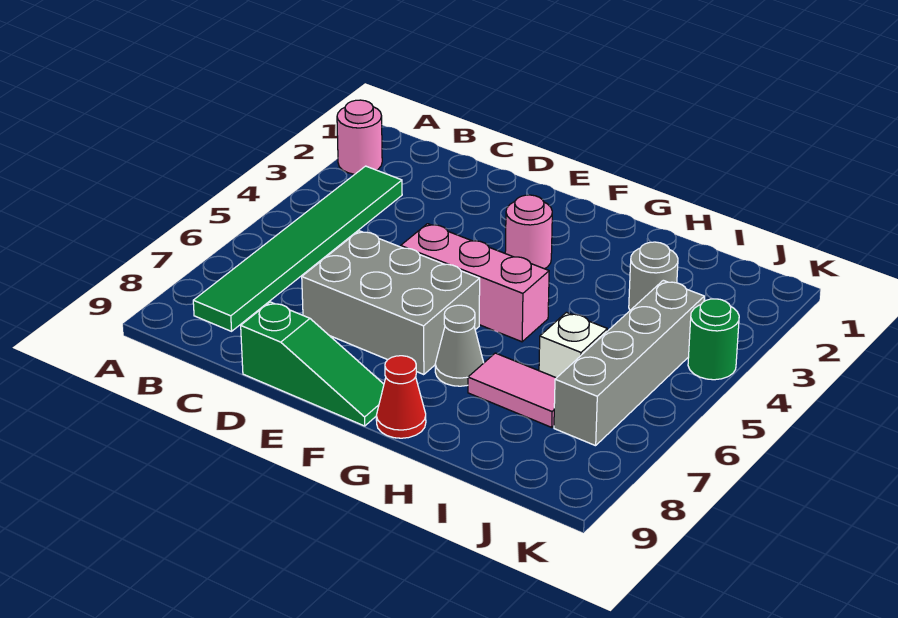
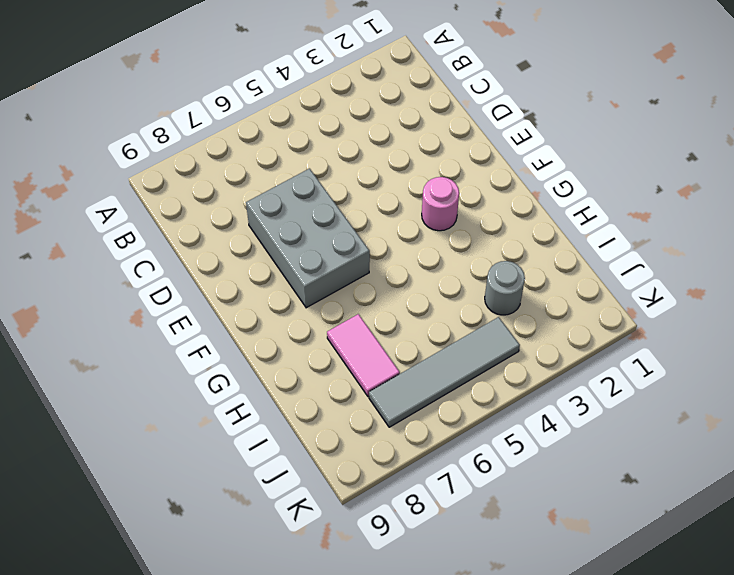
grey 1x4 tile [369,317,520,427] -> grey 1x4 brick [554,280,704,446]
none -> pink 1x1 round brick [337,100,382,174]
none -> green 1x6 tile [193,166,402,331]
none -> green 1x3 slope [241,302,384,426]

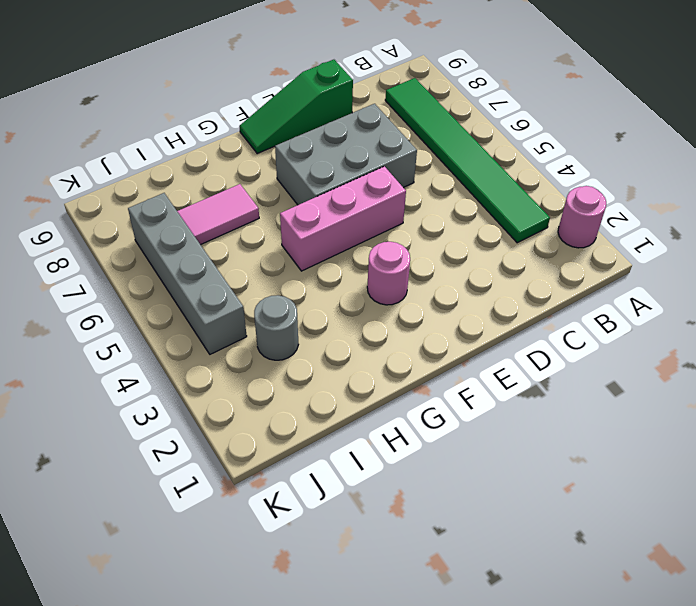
none -> grey 1x1 cone [435,305,484,386]
none -> red 1x1 cone [376,356,426,438]
none -> white 1x1 brick [539,312,607,378]

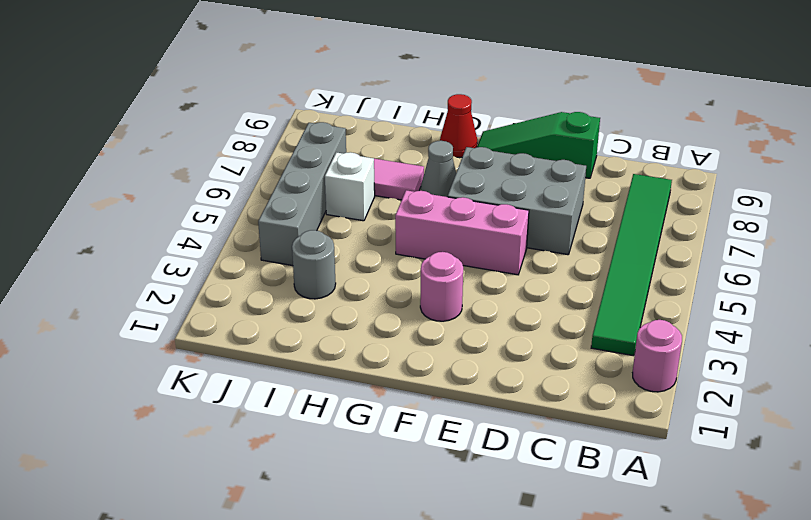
none -> green 1x1 round brick [688,299,739,380]

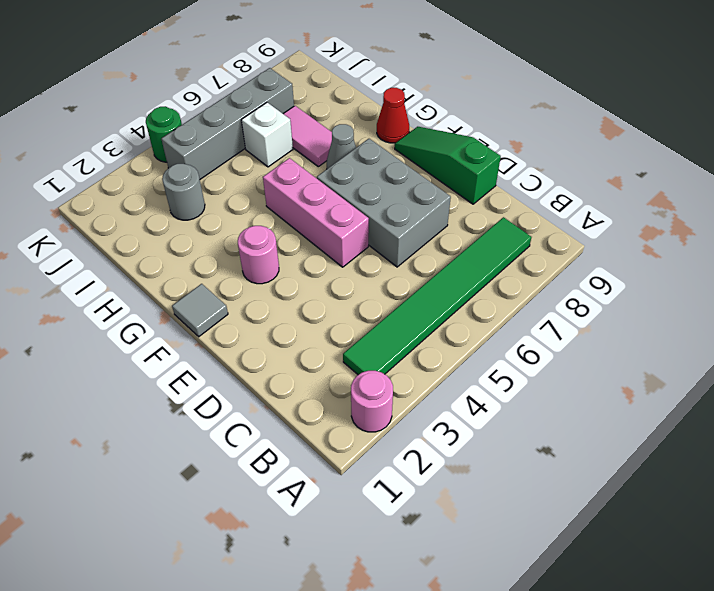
grey 1x1 tile [172,284,228,337] -> none

